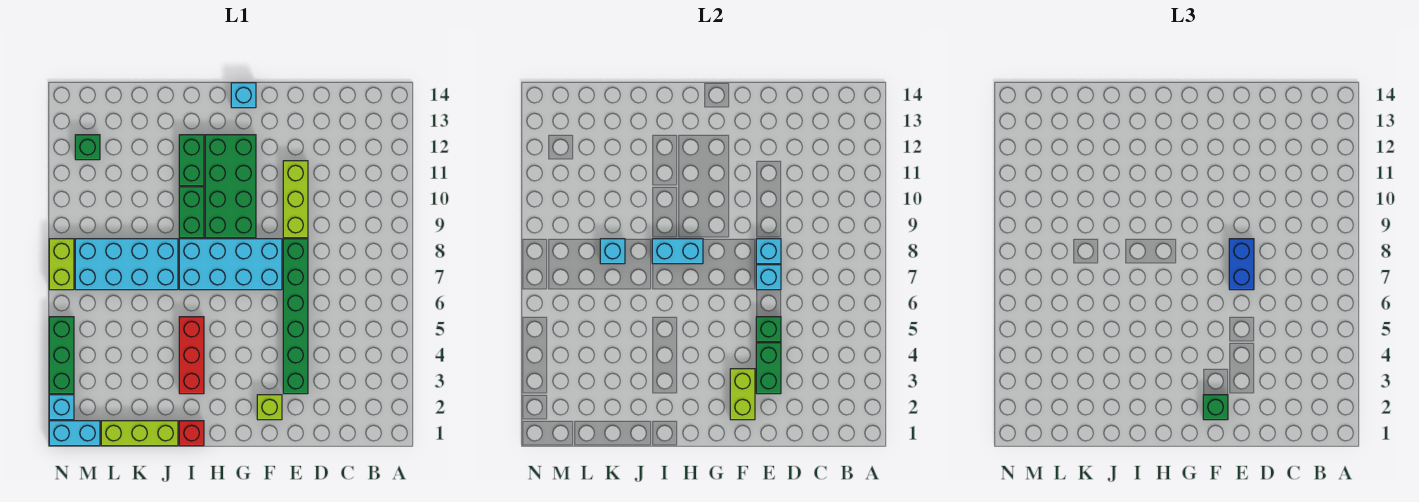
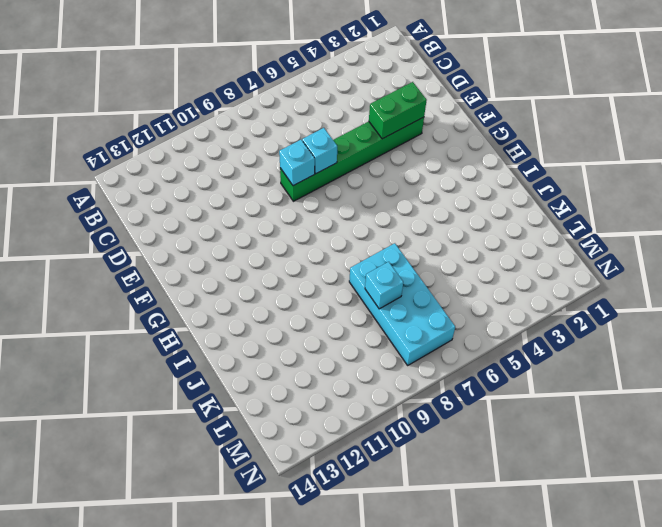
none -> lime 1x3 brick [283,161,308,238]
none -> lime 1x1 brick [257,395,282,420]
none -> cyan 2x4 brick [179,239,282,290]

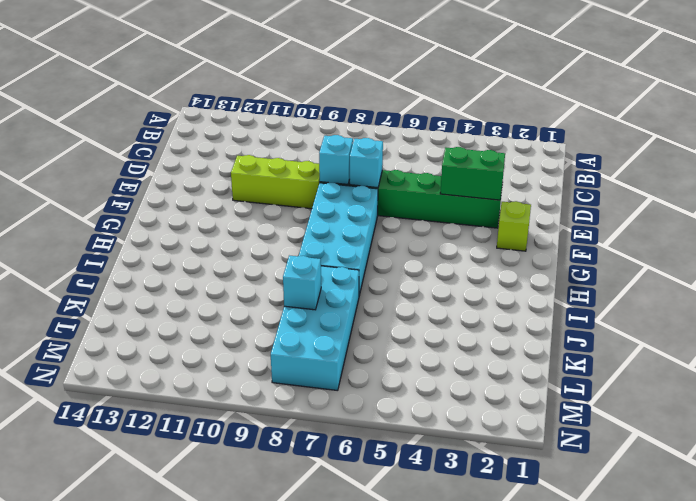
none -> green 2x4 brick [205,135,256,238]
none -> cyan 1x1 brick [231,83,256,108]
none -> red 1x1 brick [179,421,204,446]

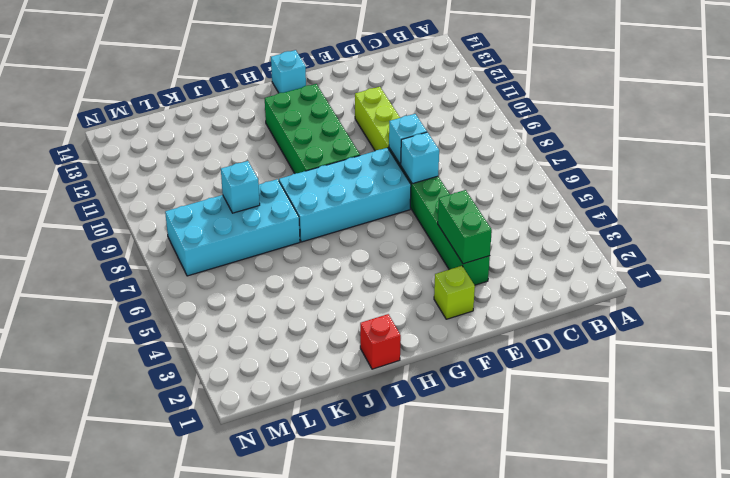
none -> red 1x3 brick [179,317,204,394]
none -> green 1x2 brick [179,187,204,238]
none -> green 1x2 brick [179,135,204,186]

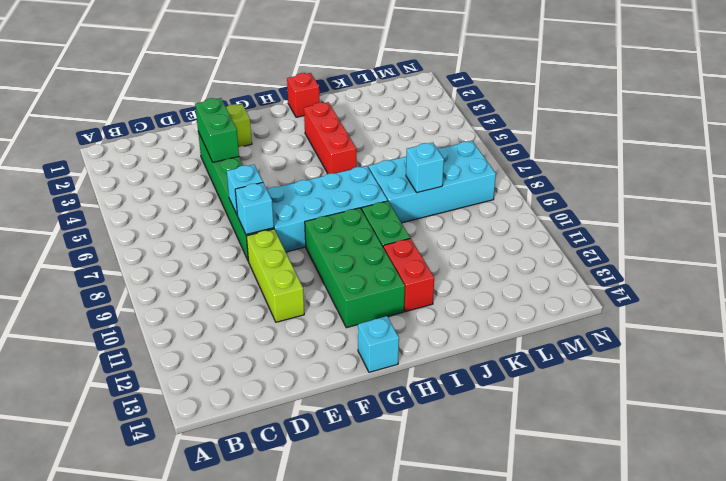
red 1x2 brick [383,238,434,312] -> green 1x2 brick [179,135,204,186]
none -> lime 1x3 brick [101,421,178,446]
none -> cyan 1x2 brick [49,421,100,446]
none -> green 1x1 brick [75,135,100,160]

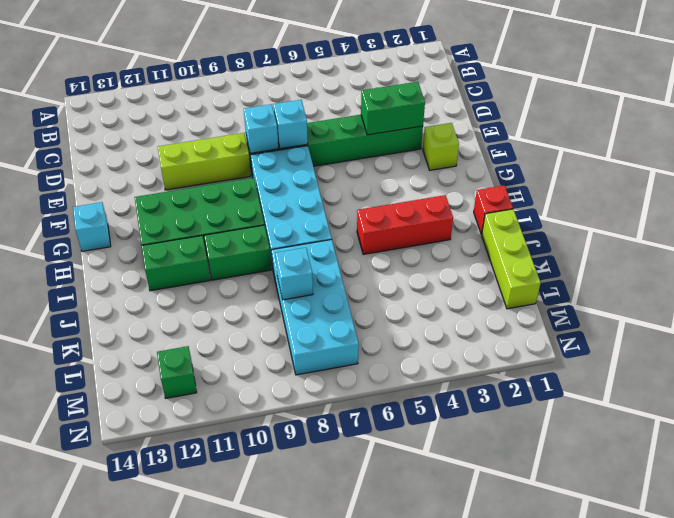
none -> cyan 1x2 brick [49,421,100,446]
none -> cyan 1x1 brick [49,395,74,420]
none -> green 1x3 brick [49,317,74,394]

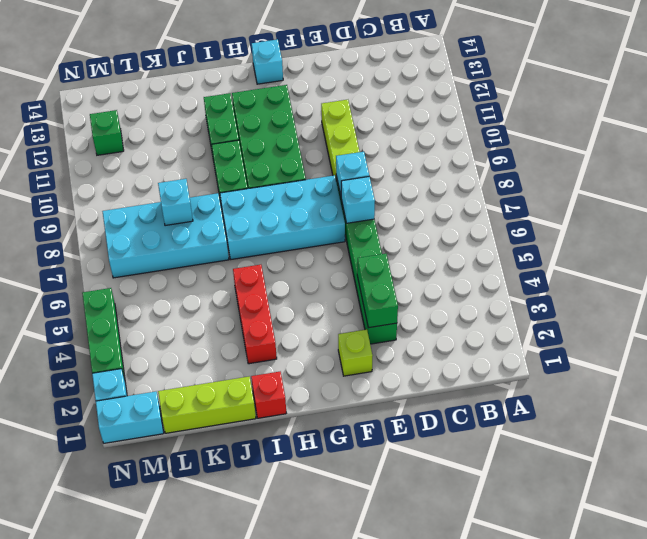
none -> lime 1x2 brick [49,239,74,290]
none -> green 1x1 brick [756,317,781,342]
none -> lime 1x2 brick [730,369,755,420]

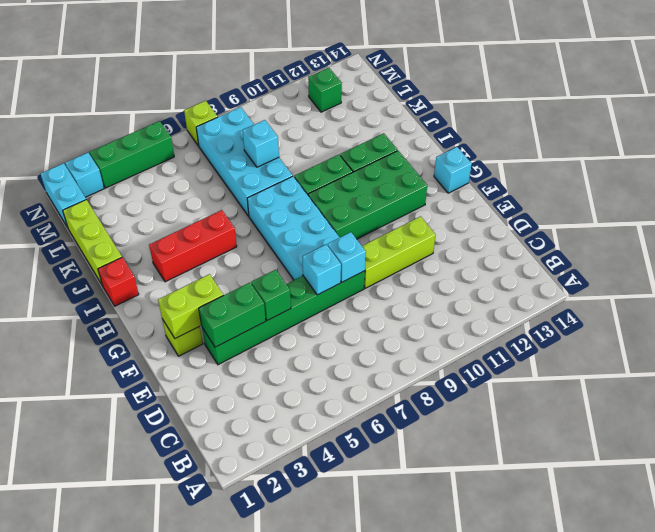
lime 1x1 brick [184,101,218,146] -> lime 1x2 brick [49,239,74,290]
none -> cyan 1x2 brick [652,239,703,264]
none -> blue 1x2 brick [1229,239,1254,290]
none -> green 1x1 brick [1203,395,1228,420]

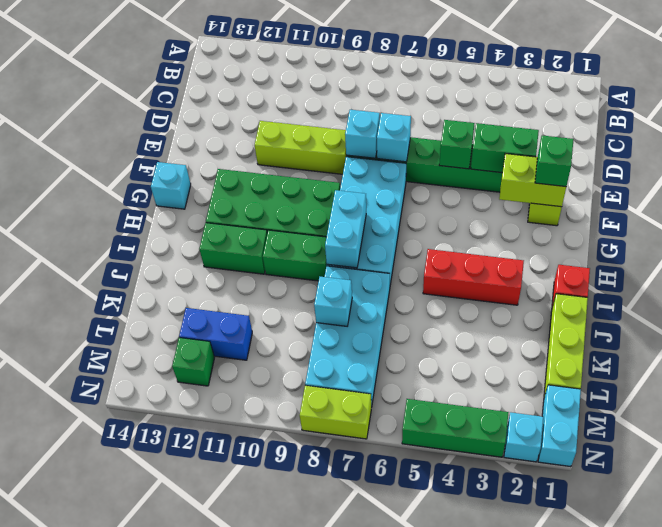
blue 1x2 brick [179,308,252,360] -> blue 1x2 brick moved to [1229,239,1254,290]

